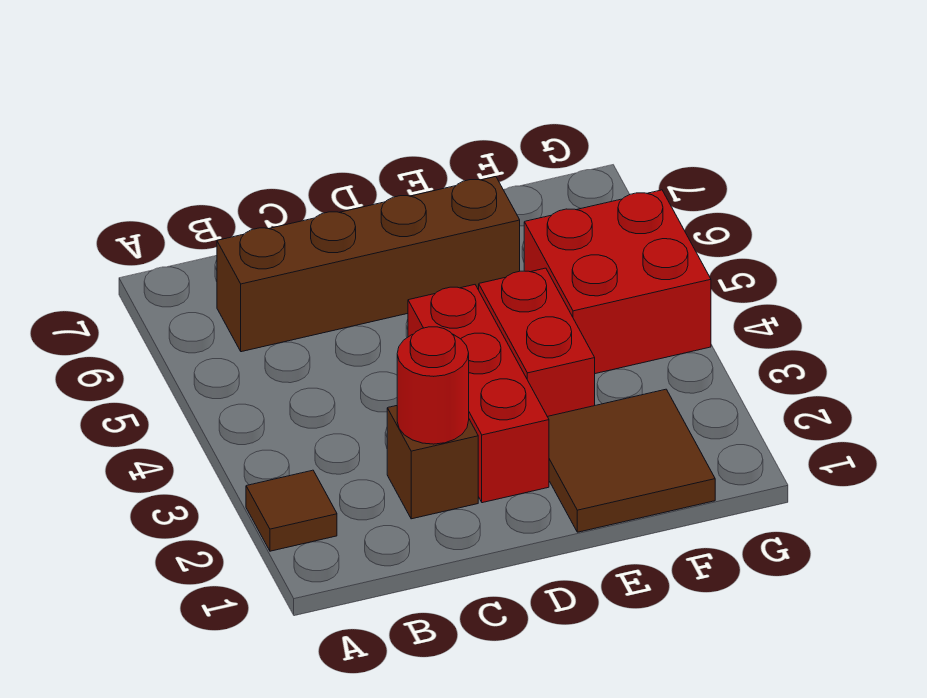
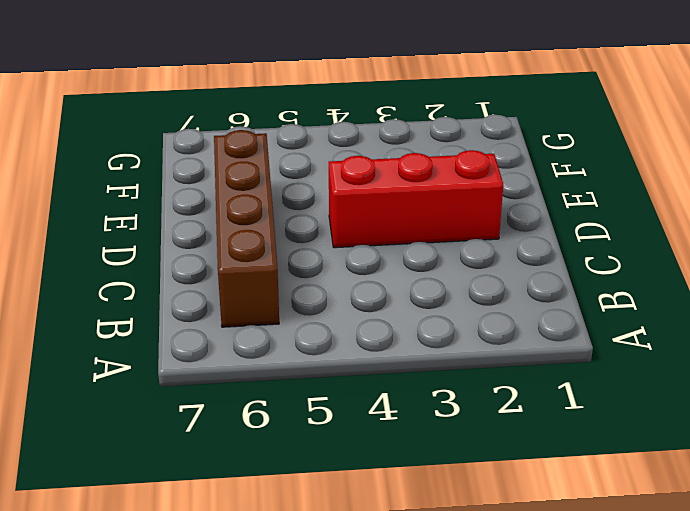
none -> brown 1x1 tile [246,470,337,551]
none -> brown 1x1 brick [387,406,478,519]

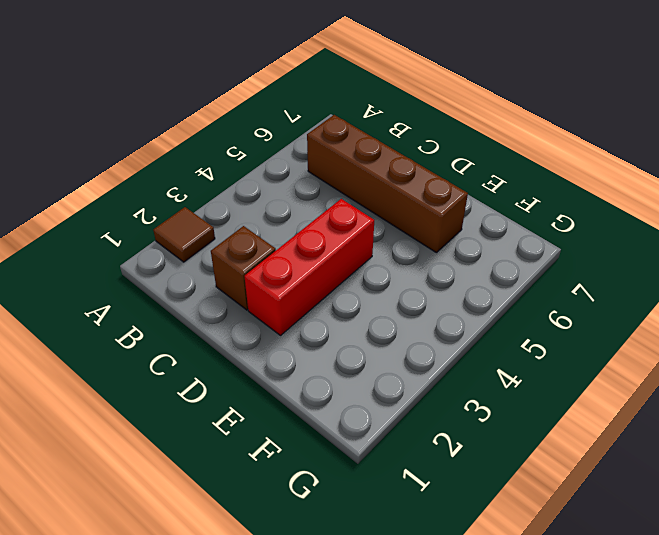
none -> brown 2x2 tile [548,389,715,532]
none -> red 1x2 brick [479,268,595,417]

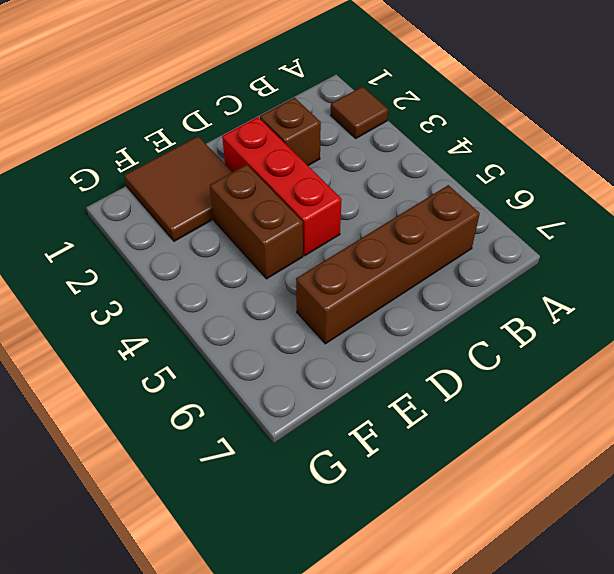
brown 1x2 brick [210,165,303,279] -> red 1x2 brick [479,268,595,417]
none -> red 2x2 brick [524,190,711,374]
none -> red 1x1 round brick [397,327,469,444]

